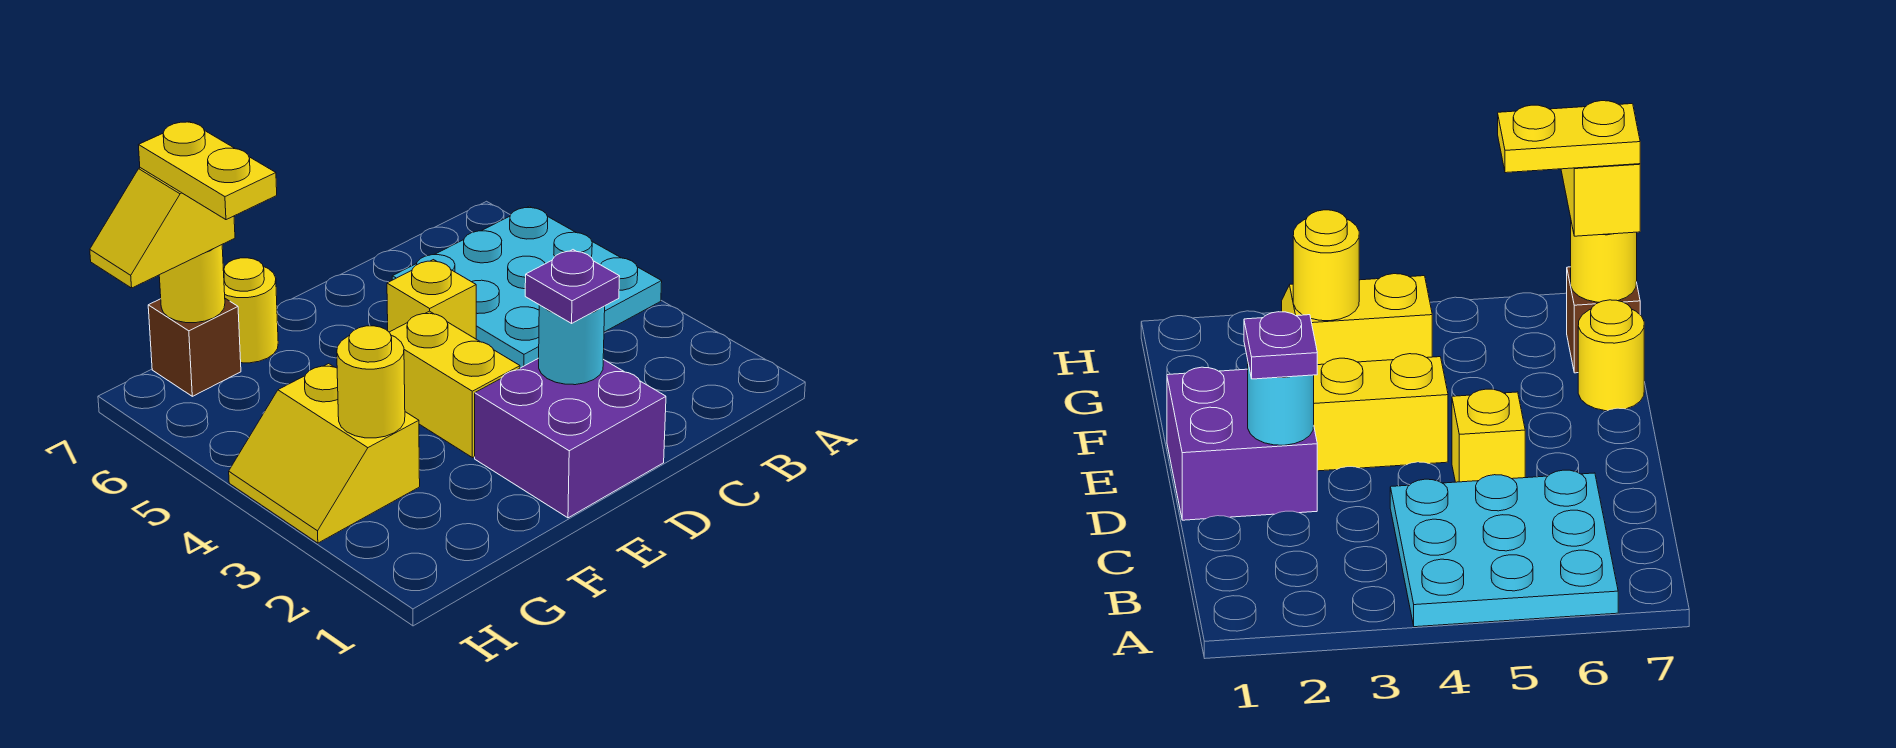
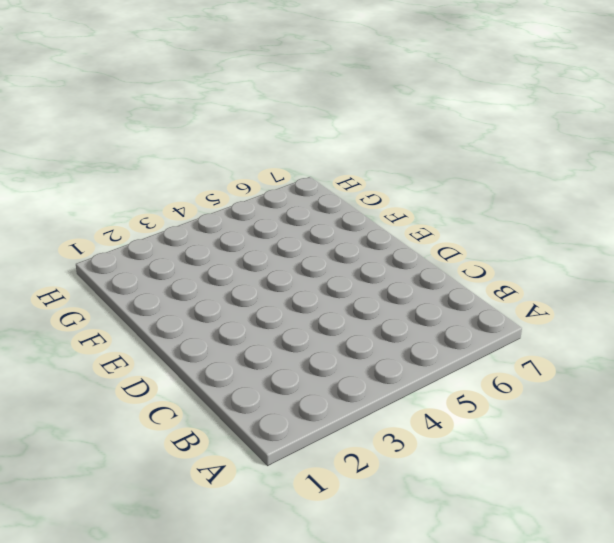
none -> cyan 3x3 plate [392,206,662,368]
none -> purple 2x2 brick [475,358,666,518]
none -> yellow 1x1 brick [387,260,476,339]

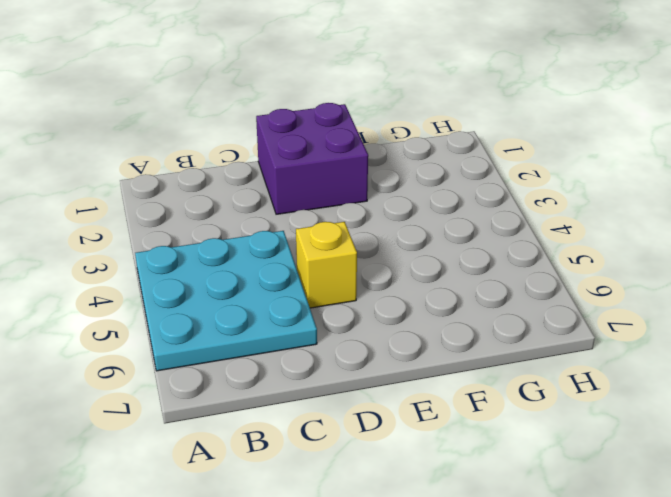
none -> yellow 1x2 brick [389,311,520,458]
none -> yellow 1x1 round brick [223,258,278,363]
none -> yellow 2x2 slope [229,364,420,543]

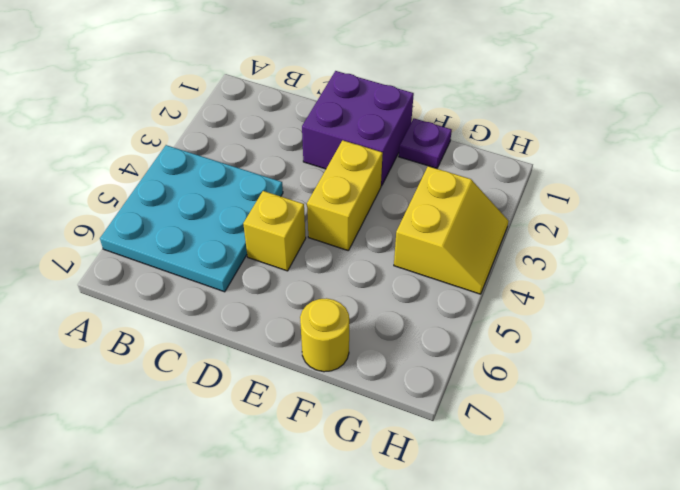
purple 1x1 plate [399,119,452,168] -> purple 1x1 plate moved to [525,250,620,323]
none -> brown 1x1 brick [148,299,241,396]
none -> cyan 1x1 round brick [539,305,605,385]
none -> yellow 1x1 round brick [337,326,405,438]

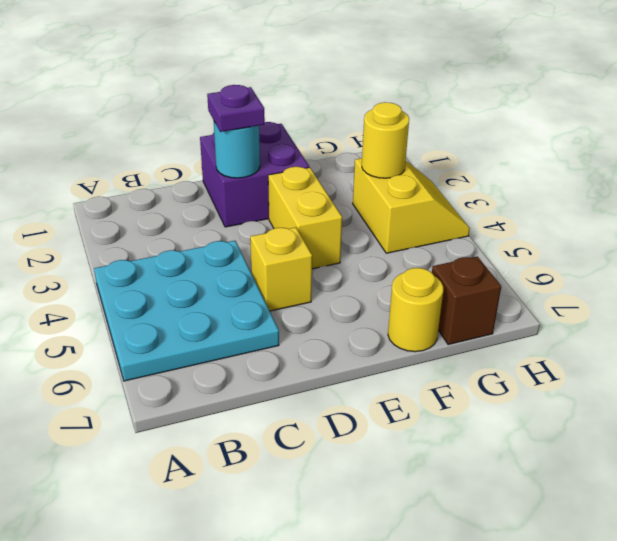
none -> yellow 1x1 round brick [159,245,225,323]
none -> yellow 1x2 slope [90,168,235,288]
none -> yellow 1x2 plate [139,122,277,220]

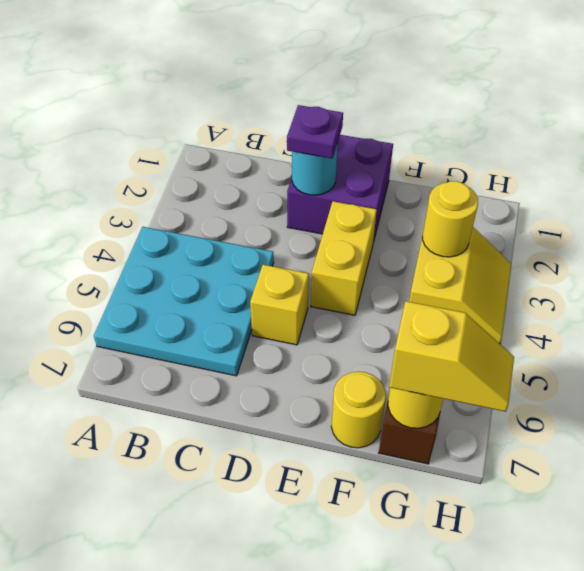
none -> yellow 1x2 plate [139,122,277,220]

